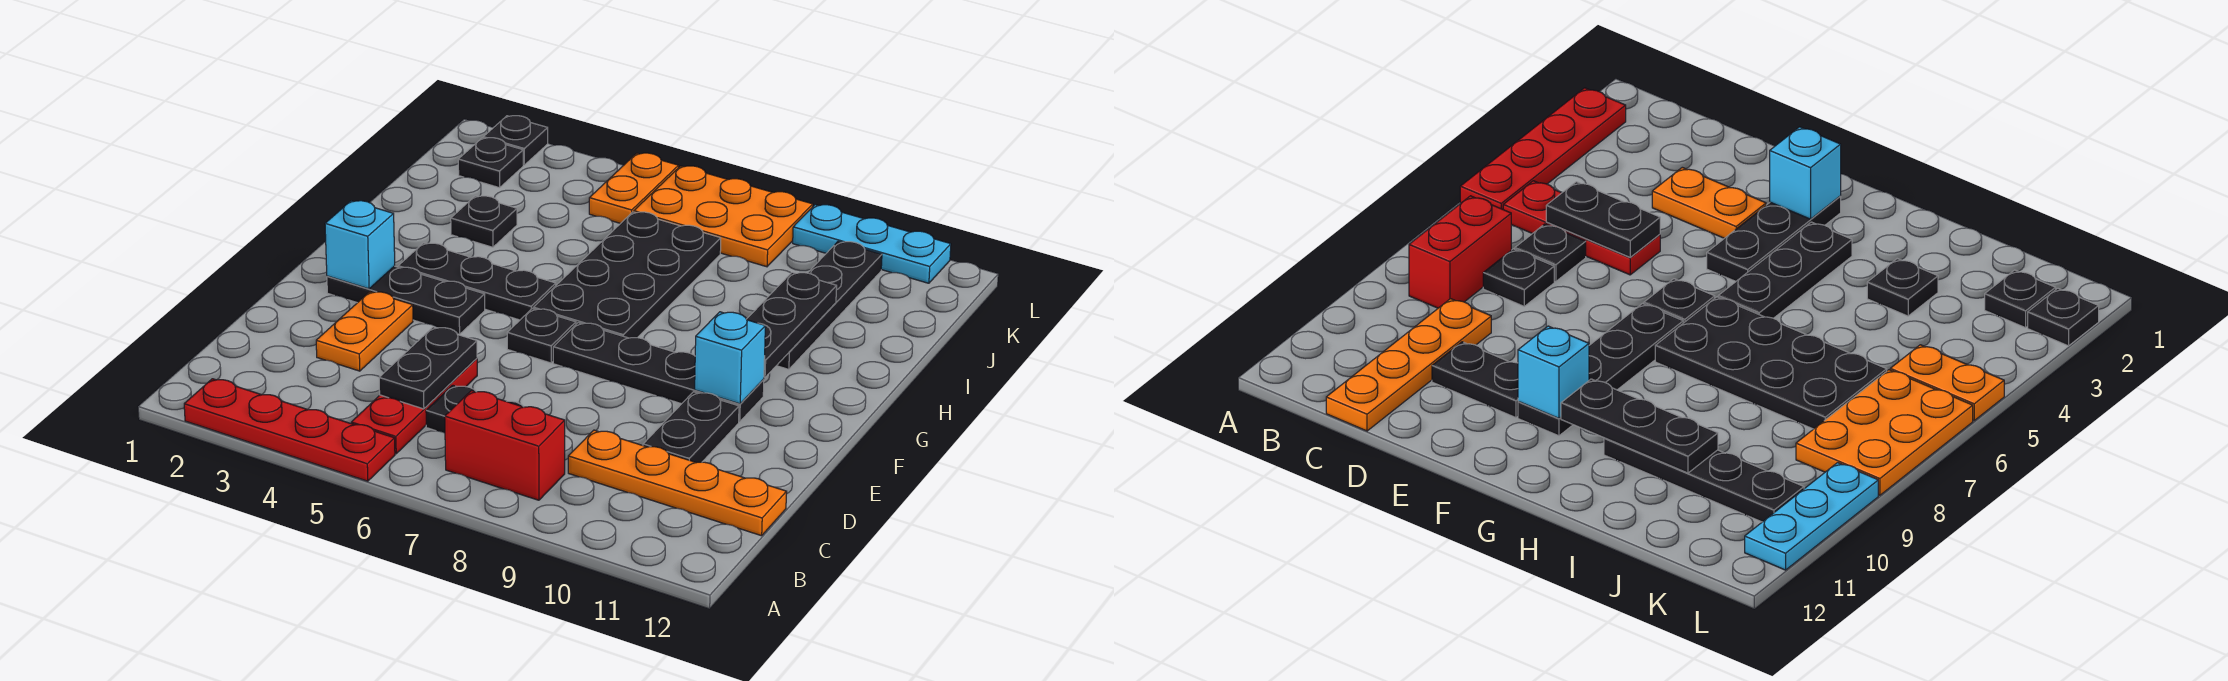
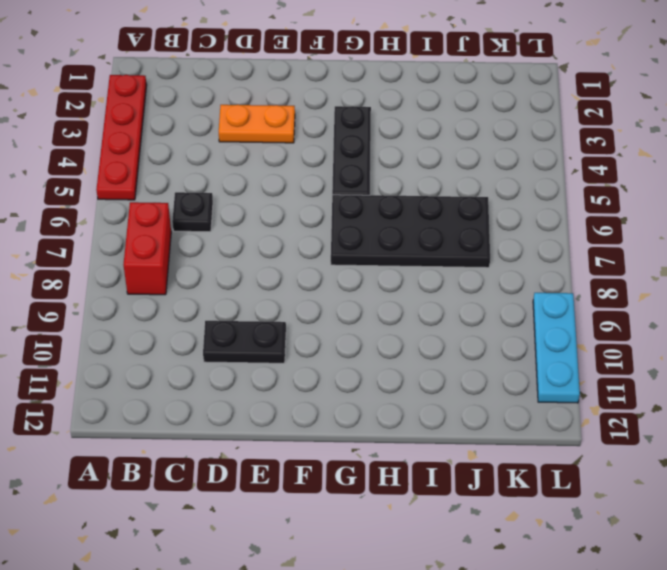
none -> red 1x3 plate [351,359,477,454]
none -> black 1x1 plate [1483,249,1554,306]
none -> orange 1x4 plate [568,430,787,536]

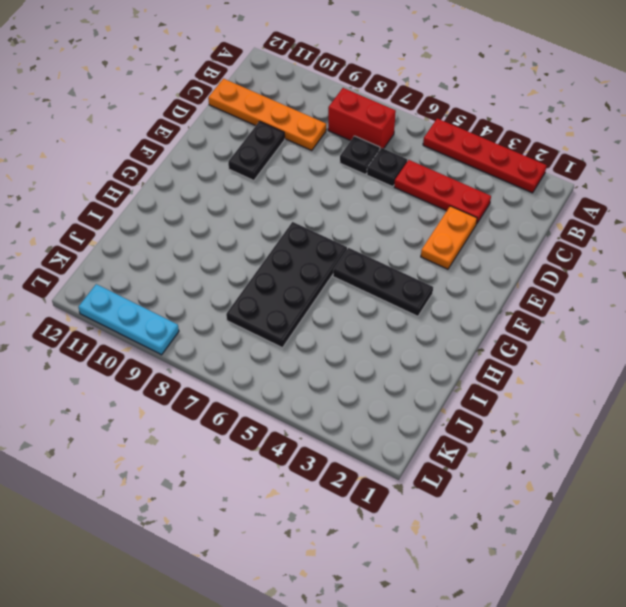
red 1x3 plate [394,160,491,224] -> red 1x3 plate turned to [351,359,477,454]
none -> black 1x3 plate [327,266,485,334]
none -> black 1x1 plate [507,309,576,363]
none -> black 1x4 plate [553,323,764,422]

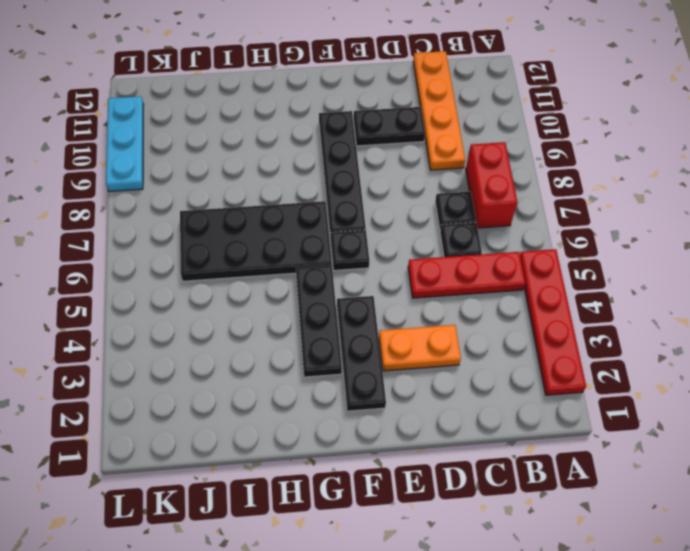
none -> black 1x4 plate [777,241,882,369]
none -> black 1x1 plate [451,196,517,247]
none -> black 1x1 plate [458,138,523,188]

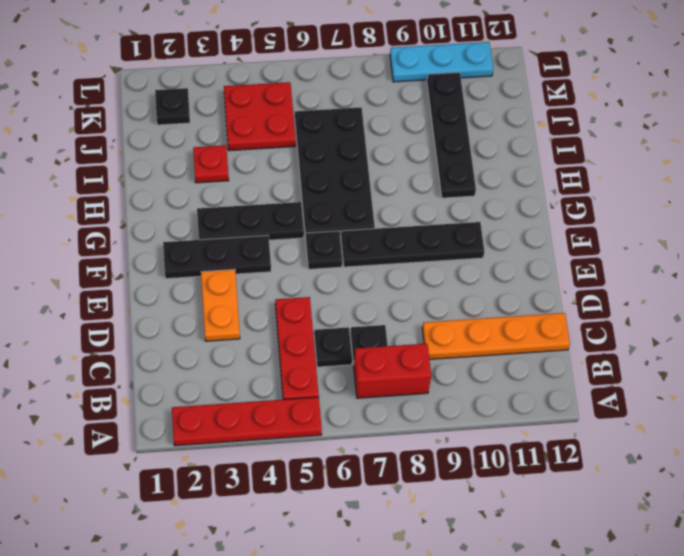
red 1x1 plate [193,145,229,183] -> black 1x1 plate [451,196,517,247]
red 2x2 plate [224,82,296,151] -> orange 1x2 plate [589,153,679,224]
none -> black 1x2 plate [643,392,739,463]
none -> orange 2x3 plate [634,166,813,267]
none -> black 1x1 plate [483,116,548,165]

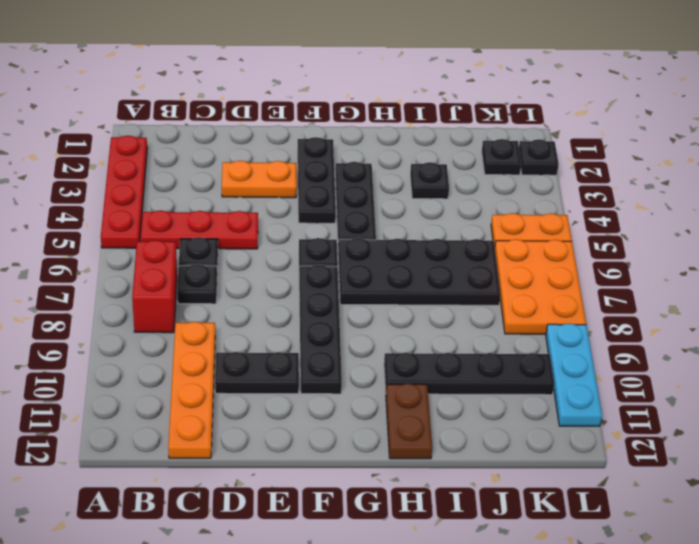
brown 1x2 plate [386,384,432,459] -> none
none -> black 1x2 plate [379,327,477,409]
none -> cyan 1x1 brick [325,201,395,289]
none -> cyan 1x1 brick [695,312,765,404]

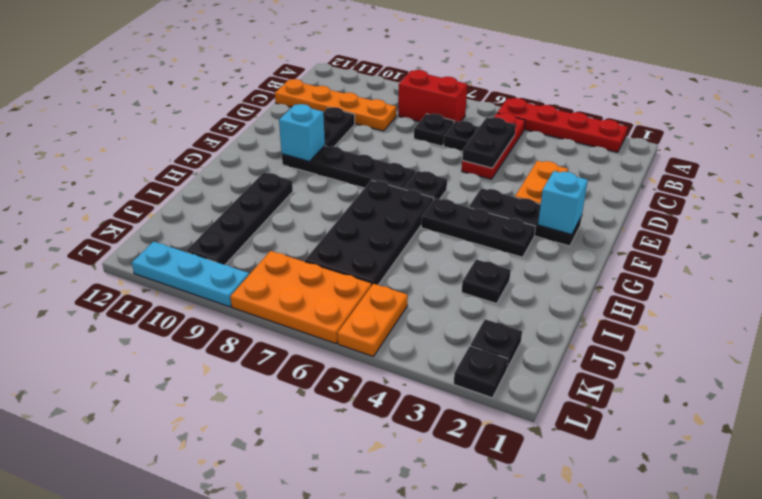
none -> black 1x3 plate [747,272,837,378]

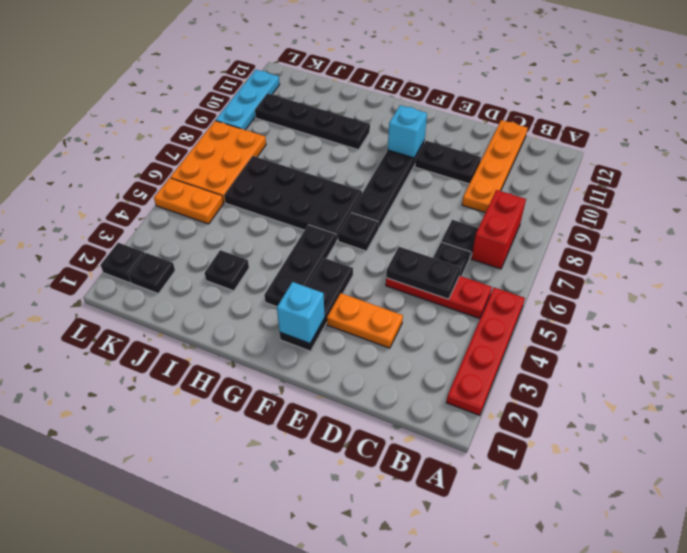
none -> black 1x3 plate [747,272,837,378]

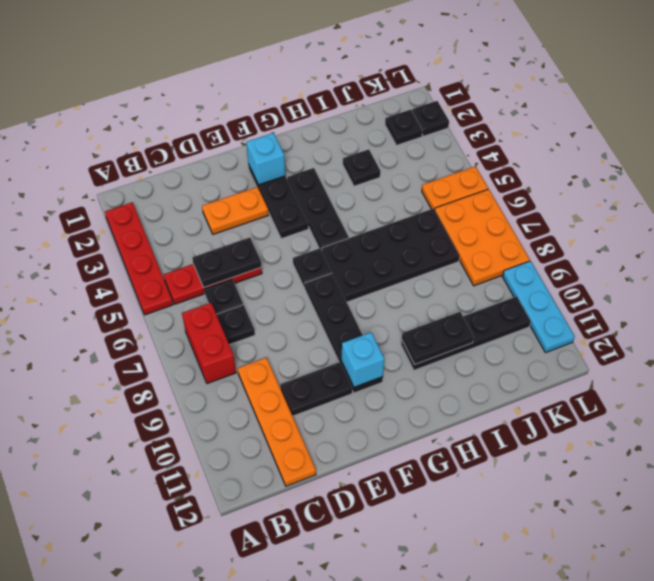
black 1x2 plate [402,312,474,364] -> black 1x3 plate [747,272,837,378]

